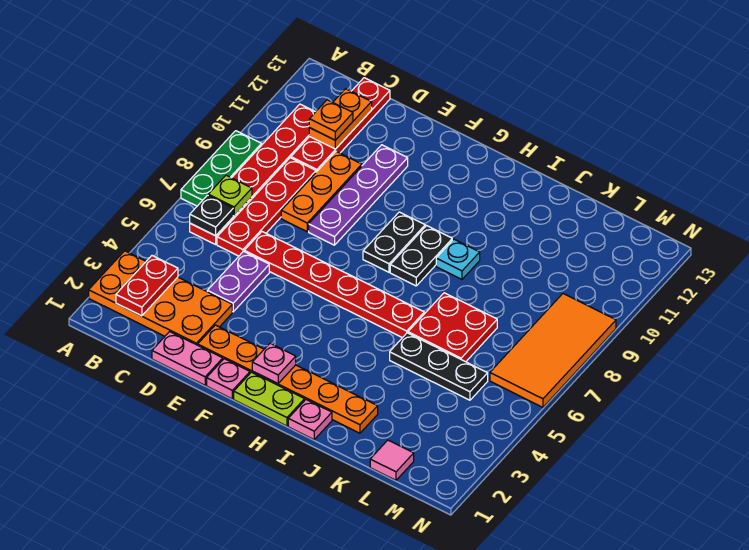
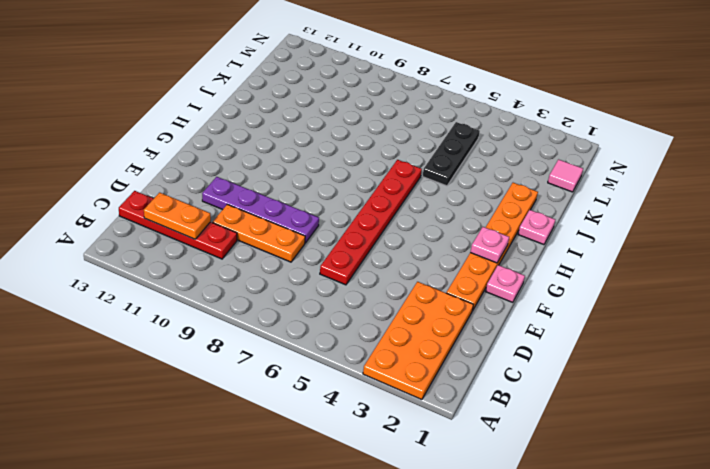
none -> green 1x3 plate [181,131,262,206]
none -> red 1x6 plate [190,104,315,244]
none -> red 1x4 plate [217,158,316,256]

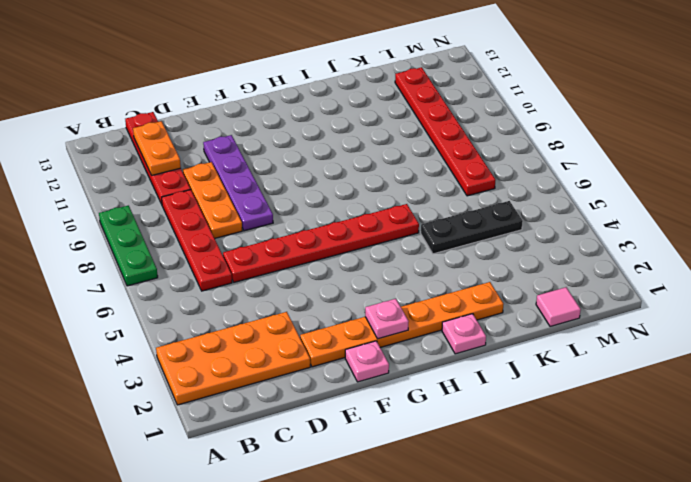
red 1x6 plate [395,67,496,196] -> red 1x6 plate moved to [190,104,315,244]
none -> pink 1x2 plate [152,332,223,385]
none -> purple 1x2 plate [207,251,269,312]
none -> lime 1x2 plate [234,372,305,426]

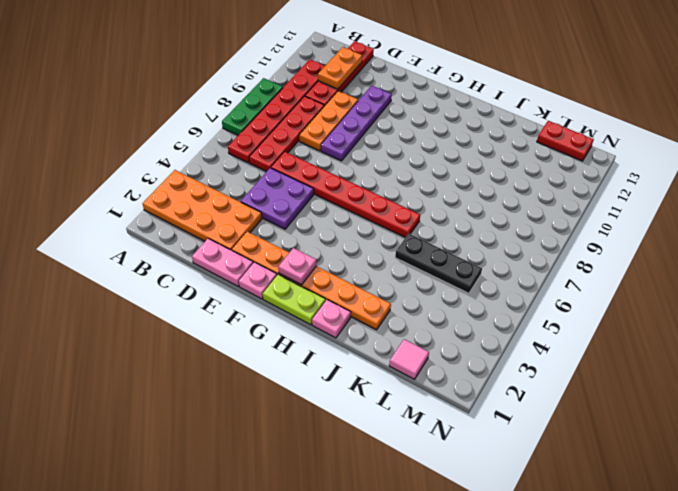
purple 2x2 plate [241,168,314,229] -> purple 1x2 plate [207,251,269,312]
red 1x2 plate [537,121,594,161] -> red 1x2 plate turned to [116,256,178,316]
none -> black 1x2 plate [363,212,425,272]
none -> black 1x2 plate [390,226,452,286]
none -> cyan 1x1 plate [436,239,480,279]

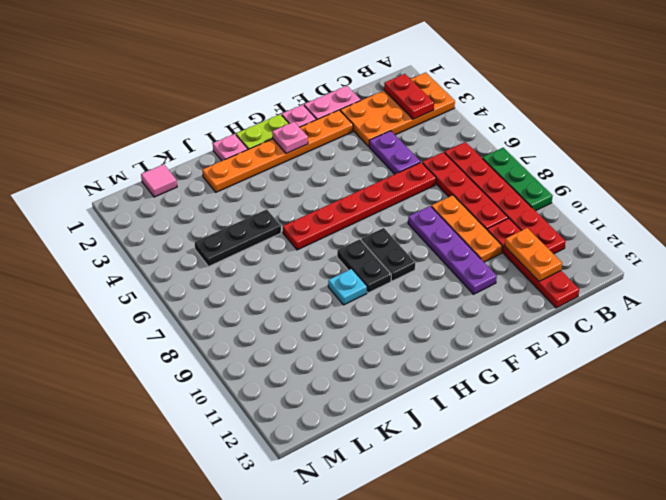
none -> red 2x2 plate [408,293,497,362]
none -> orange 2x4 tile [490,294,616,407]
none -> black 1x1 plate [190,195,233,236]

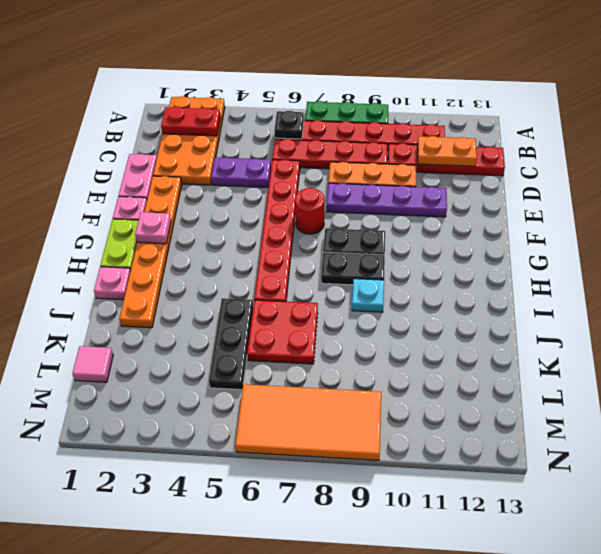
red 1x1 round brick [295,188,324,234] -> none
none -> lime 1x1 plate [208,175,252,216]
none -> orange 1x1 plate [309,100,353,140]

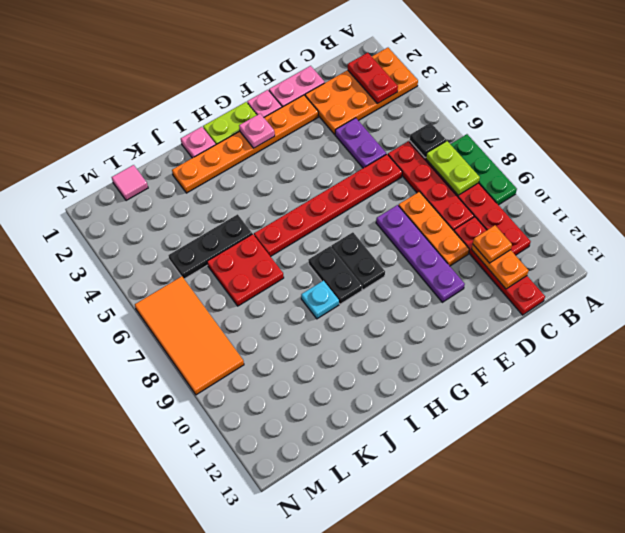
lime 1x2 plate [426,141,480,195] -> lime 1x1 plate [208,175,252,216]

